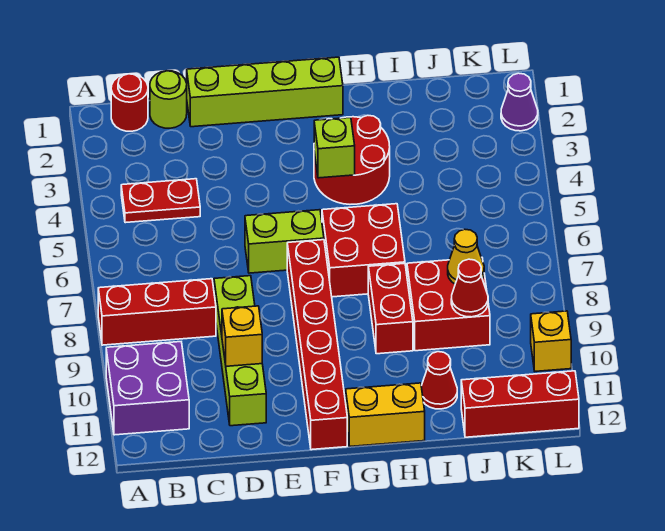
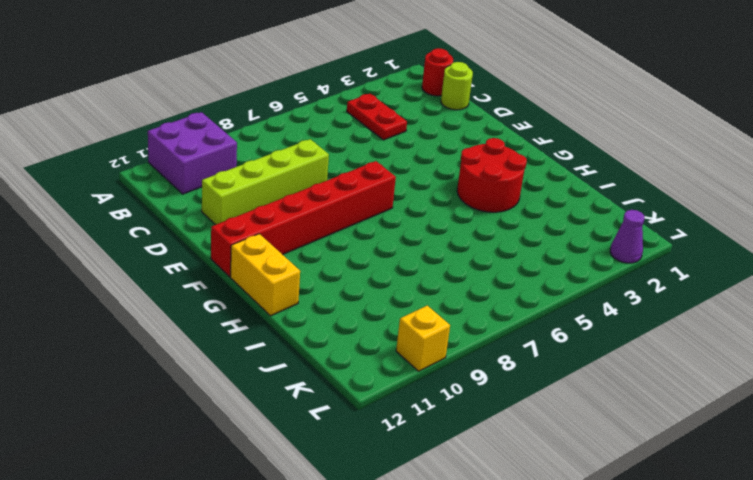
none -> red 1x3 brick [98,279,216,345]
none -> lime 1x4 brick [187,57,343,127]
none -> lime 1x2 brick [245,210,324,273]

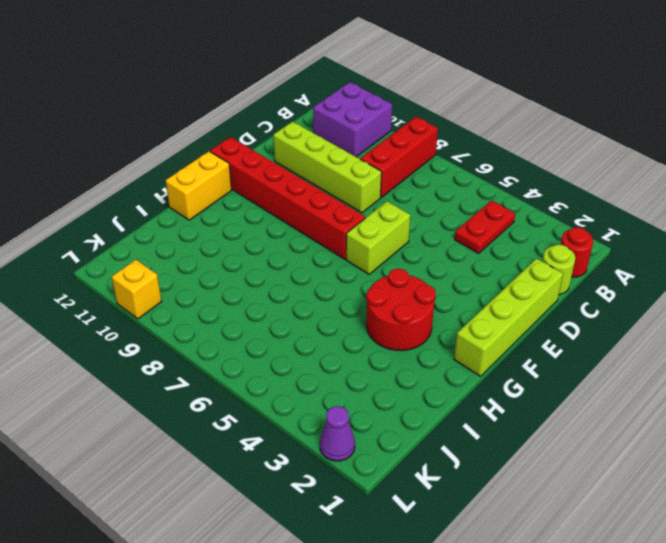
none -> red 2x2 brick [322,204,405,297]
none -> red 1x2 brick [368,263,413,354]
none -> red 2x2 brick [407,257,490,351]

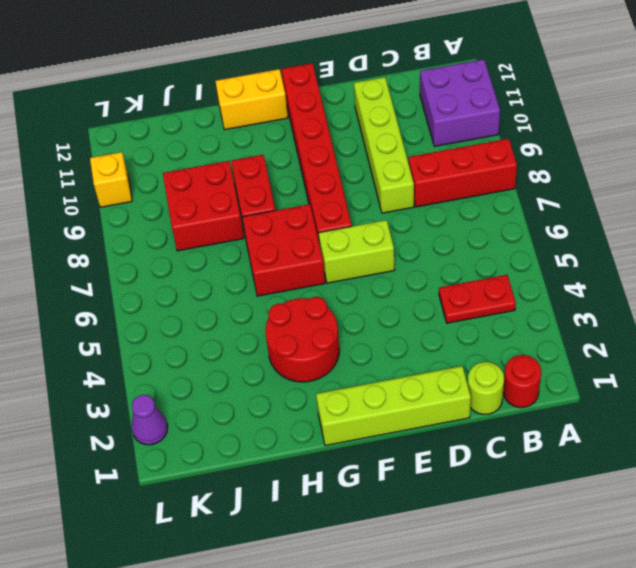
none -> red 1x1 cone [421,352,457,409]
none -> red 1x3 brick [461,371,579,437]
none -> yellow 1x1 brick [222,306,262,366]

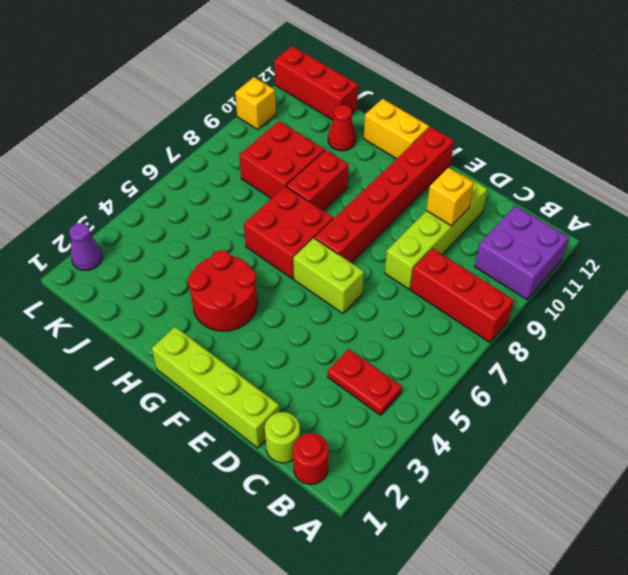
none -> lime 1x1 brick [314,117,355,178]
none -> yellow 1x1 cone [448,229,484,284]
none -> red 1x1 cone [451,259,488,317]

